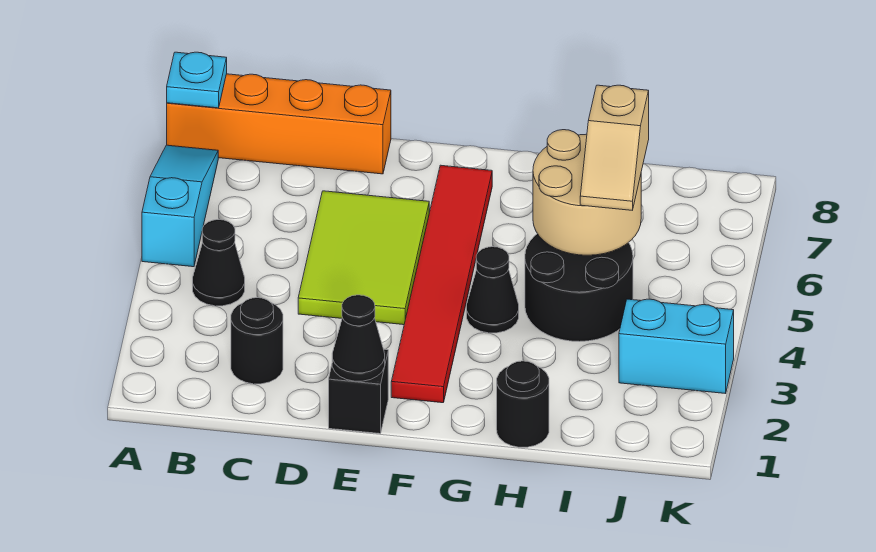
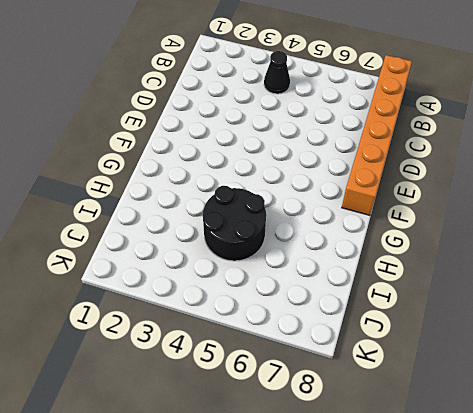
orange 1x6 brick [342,55,412,215] -> orange 1x4 brick [167,74,391,174]
none -> cyan 1x3 slope [142,145,218,267]
none -> black 1x1 round brick [231,298,283,384]
none -> lime 2x3 tile [298,191,429,325]

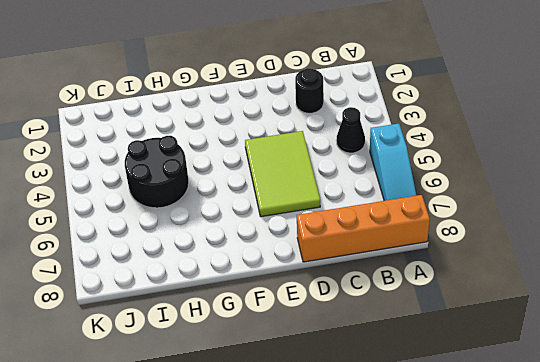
none -> black 1x1 brick [329,349,388,434]
none -> red 1x6 tile [391,165,492,403]
none -> black 1x1 cone [467,247,519,333]

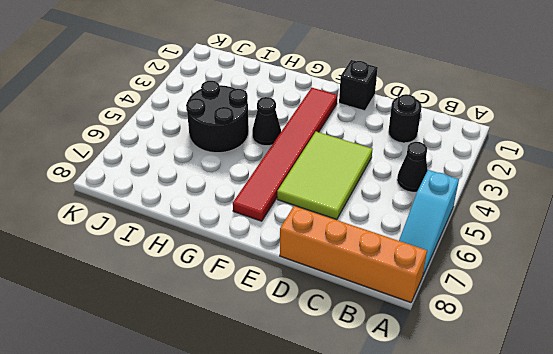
none -> black 1x1 round brick [497,361,549,447]
none -> cyan 1x2 brick [619,299,734,394]
none -> cyan 1x1 plate [167,52,227,108]

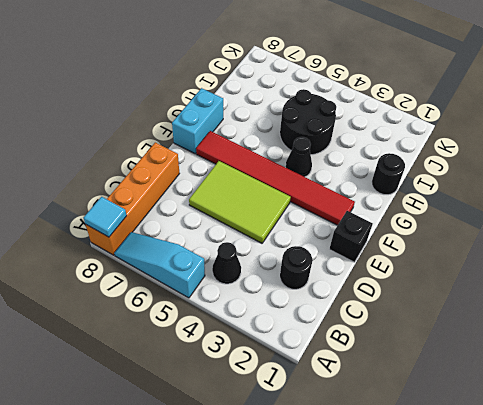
cyan 1x1 tile [83,197,127,237] -> cyan 1x1 plate [167,52,227,108]
cyan 1x2 brick [172,88,223,154] -> cyan 1x2 brick moved to [619,299,734,394]
none -> black 1x1 cone [332,295,385,381]
none -> tan 2x2 round brick [533,130,641,255]
none -> tan 1x2 slope [580,85,649,210]

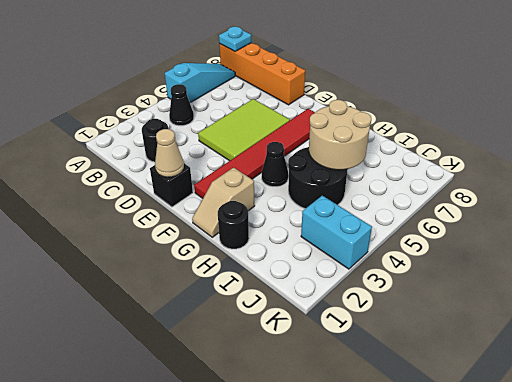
tan 1x1 cone [155,129,184,177] -> black 1x1 cone [332,295,385,381]
tan 1x2 slope [192,168,255,237] -> tan 1x2 slope moved to [580,85,649,210]

